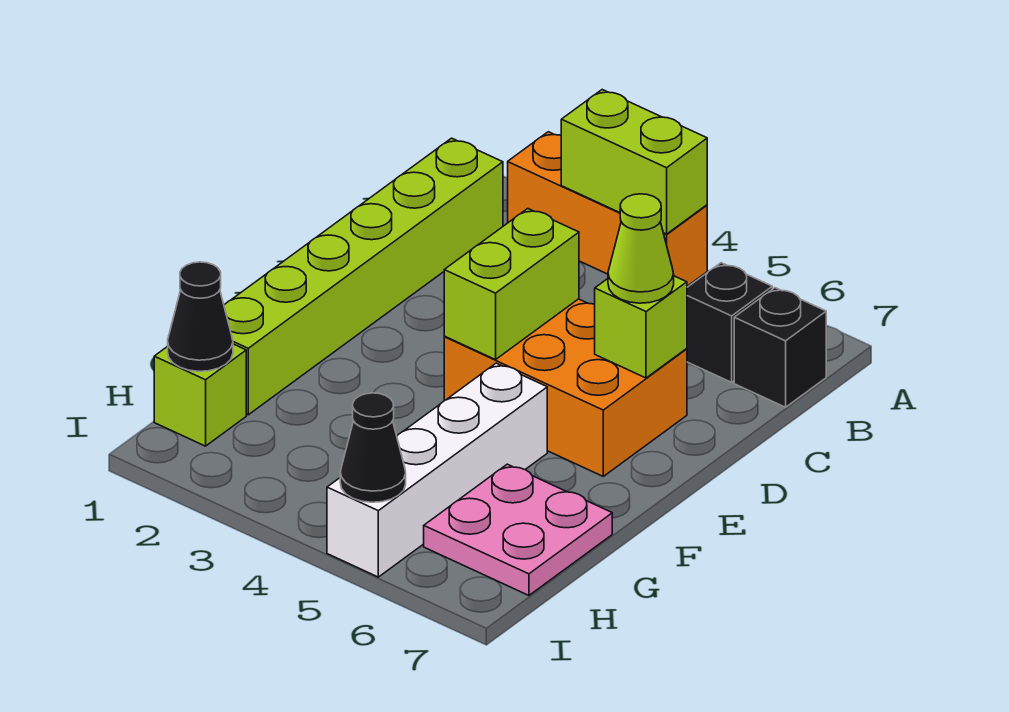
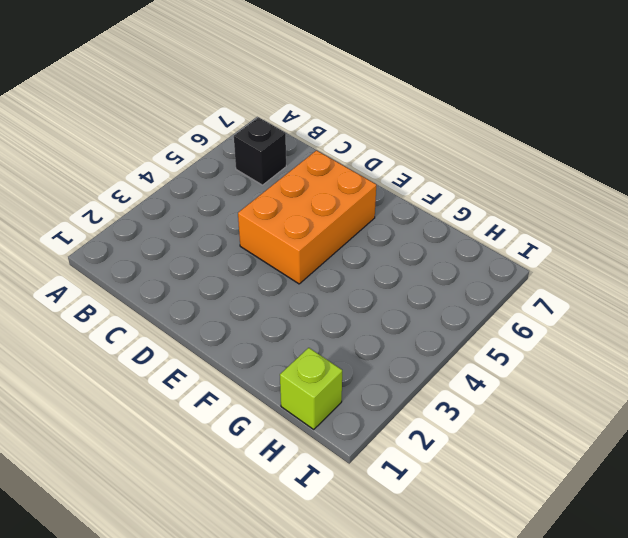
none -> orange 1x3 brick [508,132,707,286]
none -> lime 1x6 brick [224,138,503,415]
none -> black 1x1 brick [734,288,826,407]

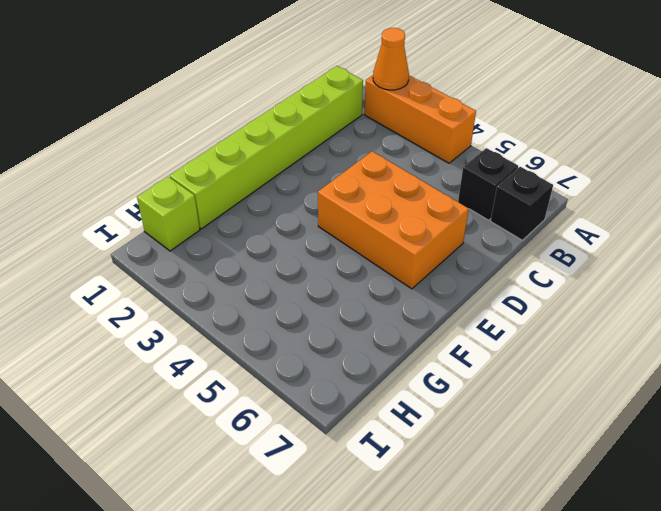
orange 1x1 cone [373,28,409,90] -> none
none -> white 1x4 brick [327,363,547,577]
none -> pink 2x2 plate [424,464,612,595]
none -> lime 1x2 brick [561,90,707,234]

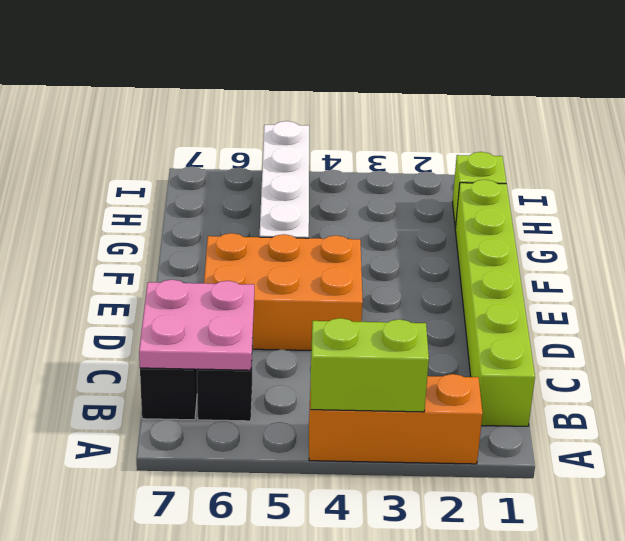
pink 2x2 plate [139,280,254,370] -> pink 2x2 plate moved to [424,464,612,595]
none -> lime 1x2 brick [444,209,579,360]
none -> lime 1x1 brick [595,276,687,378]
none -> black 1x1 cone [168,262,233,371]

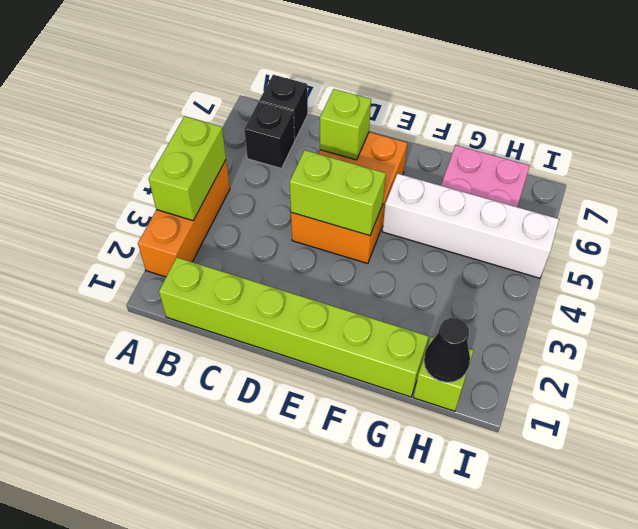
none -> black 1x1 cone [340,393,406,502]
none -> lime 1x1 cone [608,194,674,303]

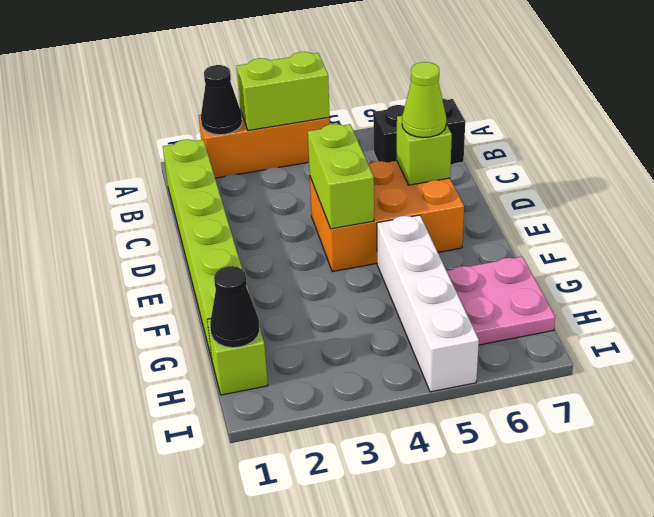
black 1x1 cone [201,65,242,135] -> black 1x1 cone moved to [340,393,406,502]

